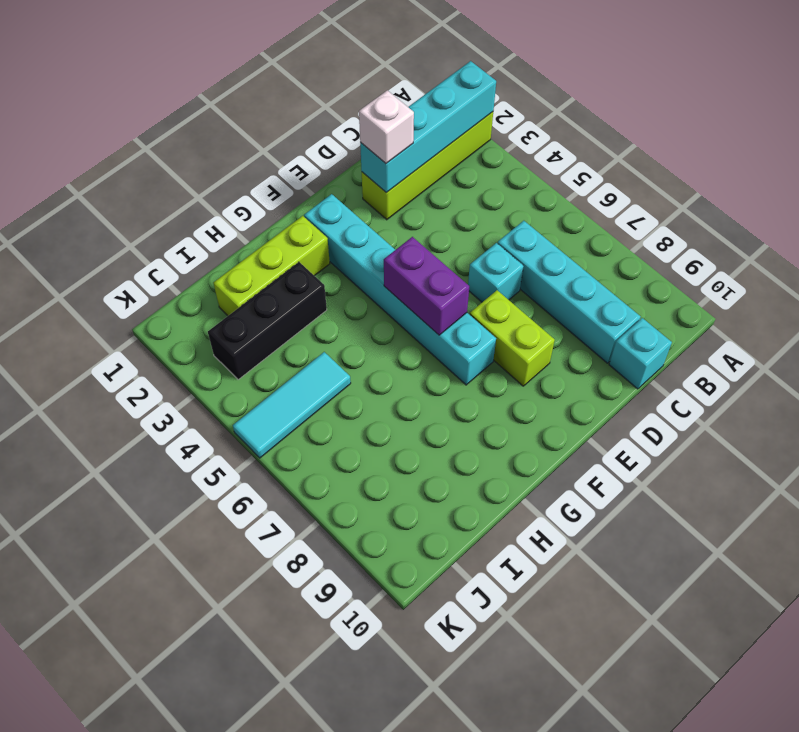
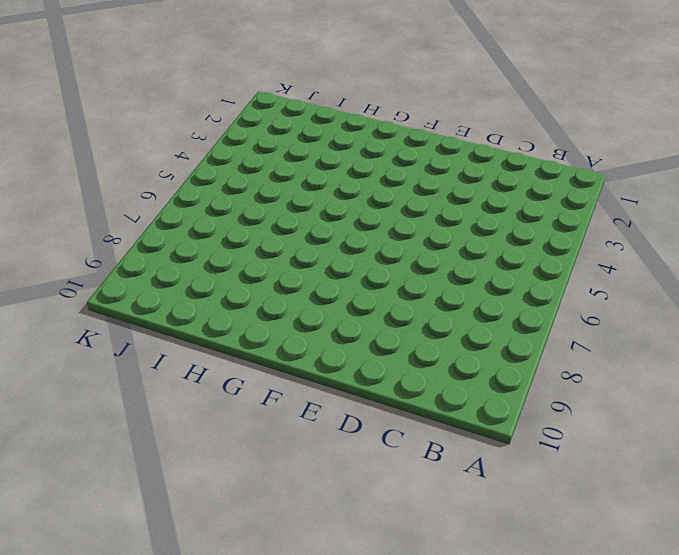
none -> lime 1x4 brick [362,112,493,220]
none -> cyan 1x4 brick [498,221,641,363]
none -> cyan 1x1 brick [609,318,672,389]

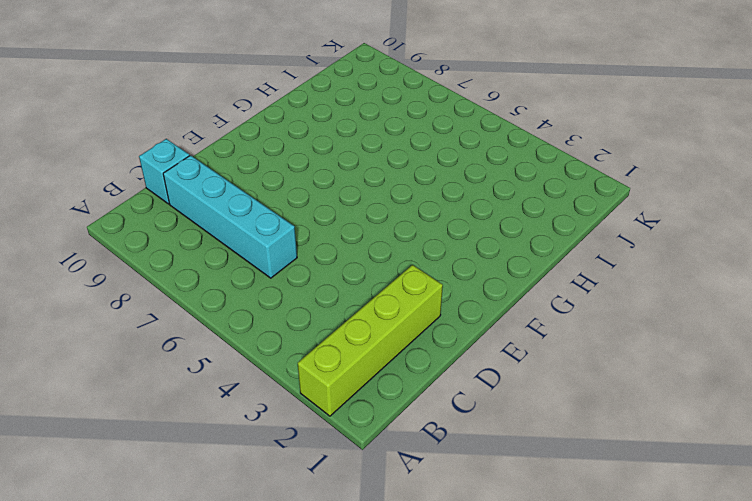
none -> cyan 1x1 brick [468,243,524,302]
none -> lime 1x2 brick [470,290,555,386]
none -> cyan 1x6 brick [304,194,496,385]

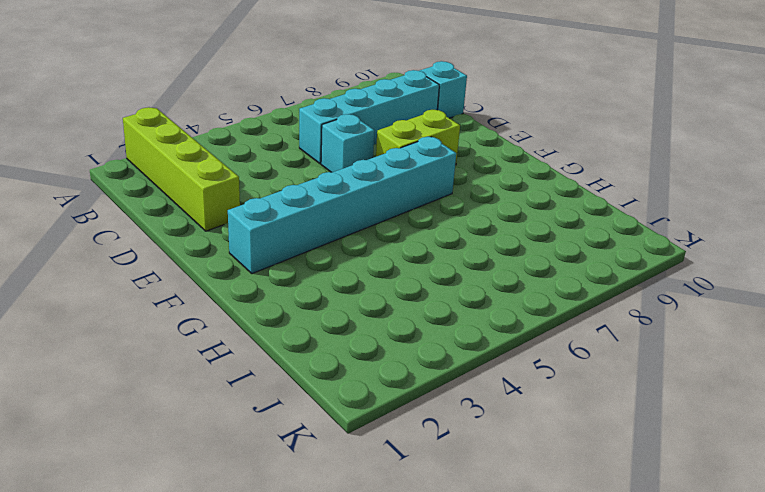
none -> lime 1x3 brick [213,216,330,316]
none -> black 1x3 brick [208,262,327,380]
none -> cyan 1x3 tile [233,352,351,458]

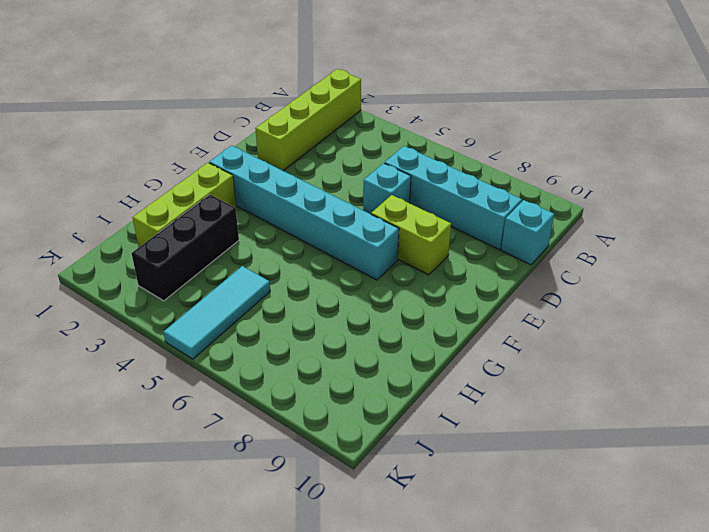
none -> cyan 1x4 brick [360,61,496,193]
none -> purple 1x2 brick [384,237,469,335]
none -> white 1x1 brick [359,90,414,163]

